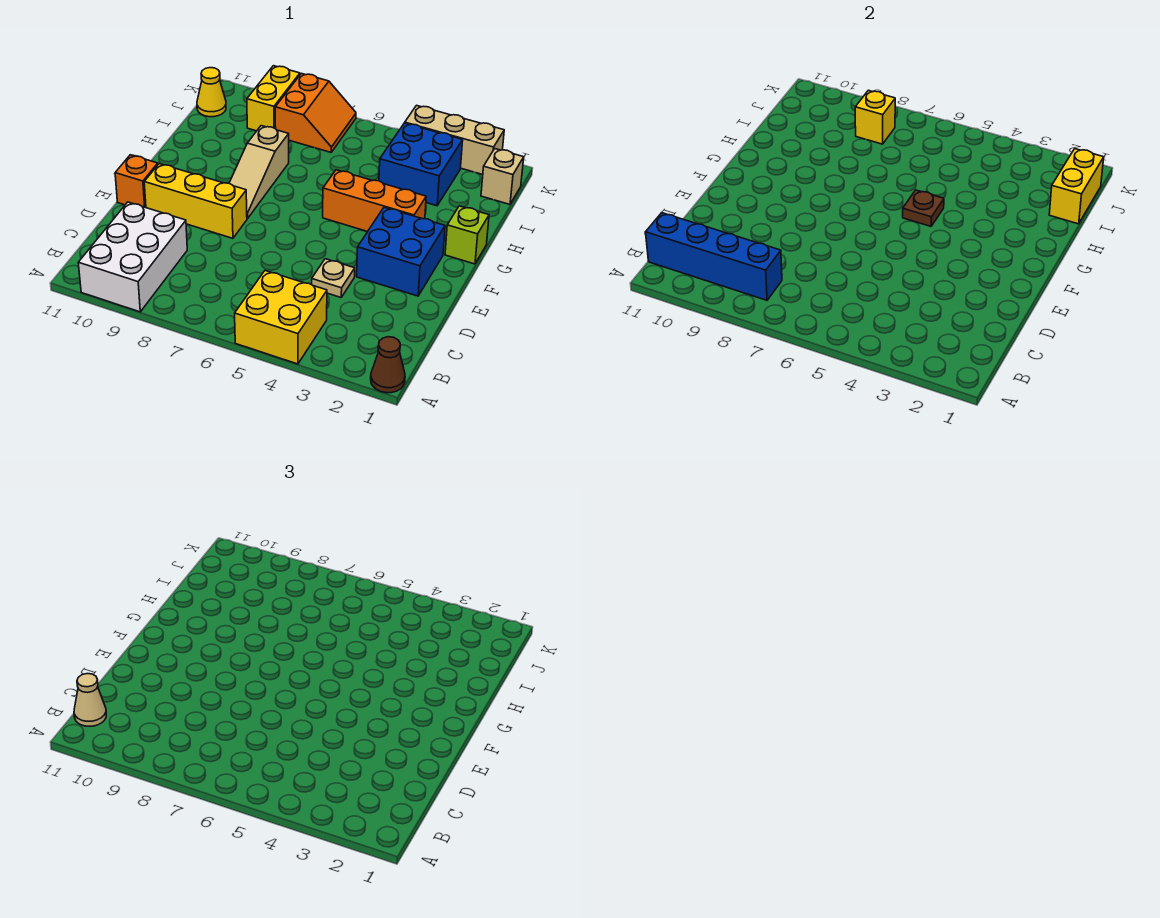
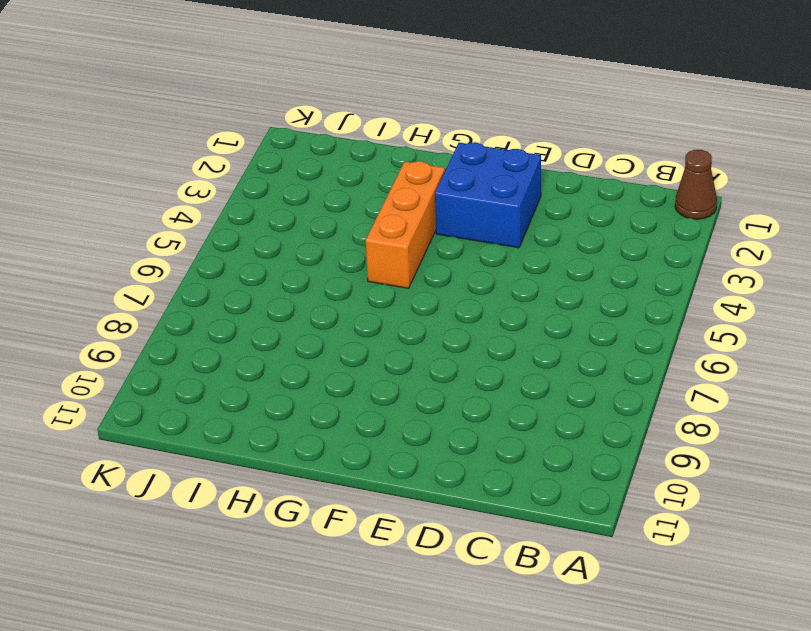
none -> yellow 2x2 brick [235,271,327,364]
none -> white 2x3 brick [78,202,187,312]
none -> tan 1x1 plate [312,259,355,297]

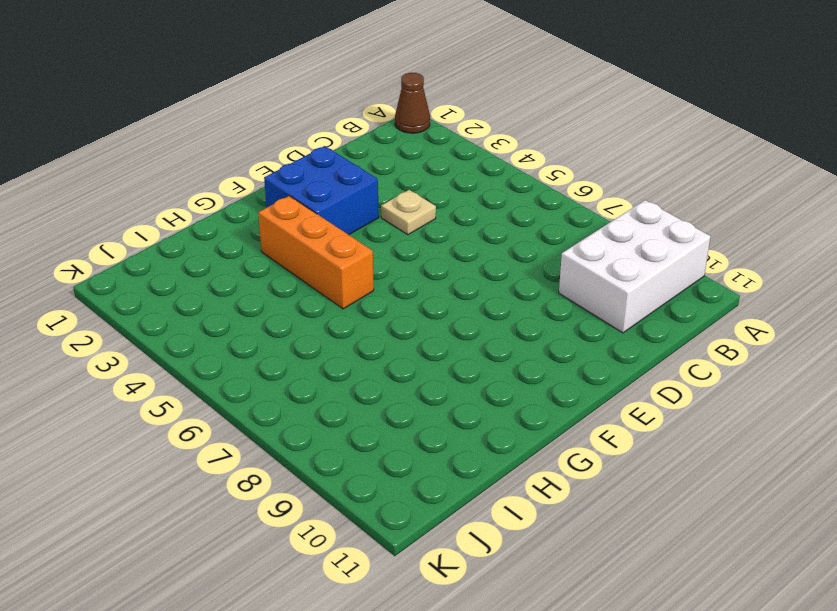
none -> yellow 2x2 brick [235,271,327,364]
none -> yellow 1x3 brick [144,164,247,238]
none -> orange 1x1 brick [115,155,158,208]

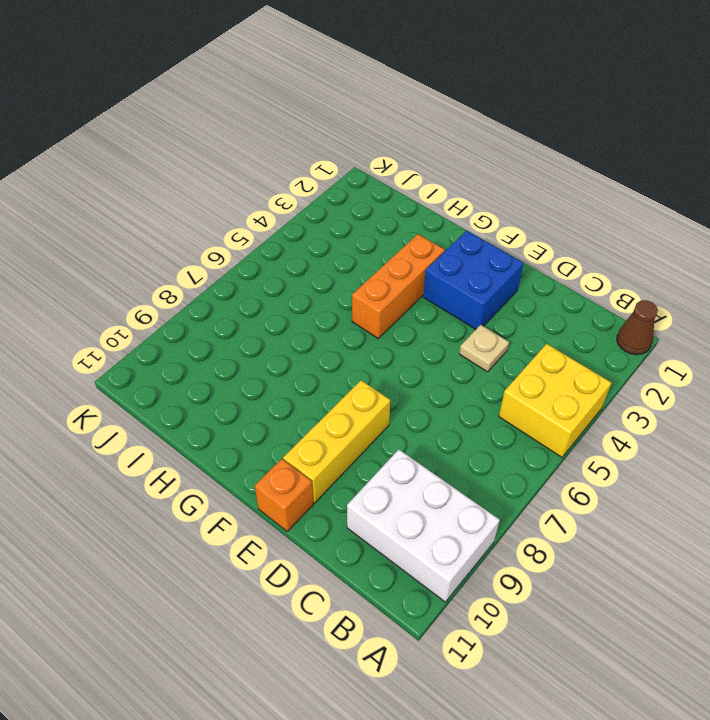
none -> tan 1x3 slope [229,126,289,219]
none -> lime 1x1 brick [445,206,489,264]
none -> blue 2x2 brick [379,123,463,206]

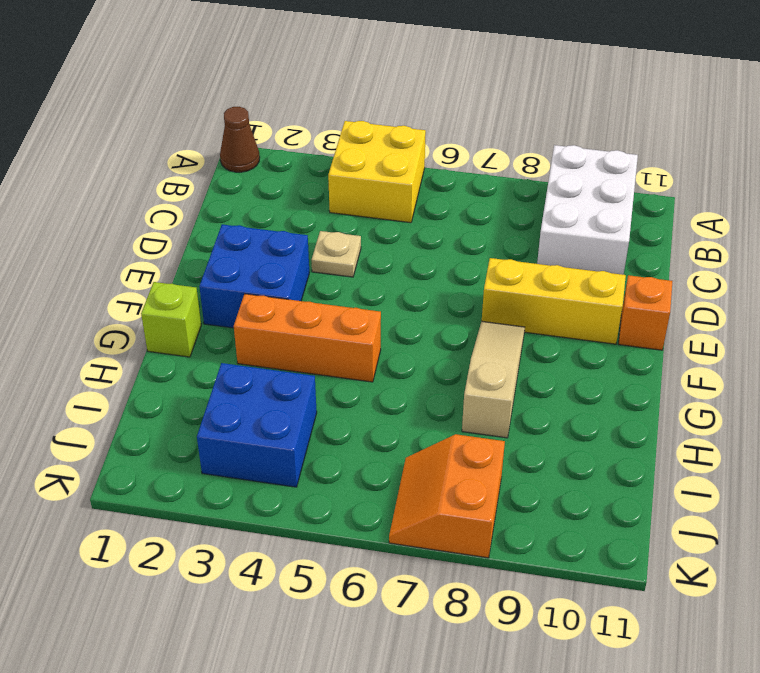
none -> tan 1x1 brick [481,149,524,204]
none -> yellow 1x2 brick [247,66,300,131]
none -> yellow 1x1 cone [197,68,226,117]

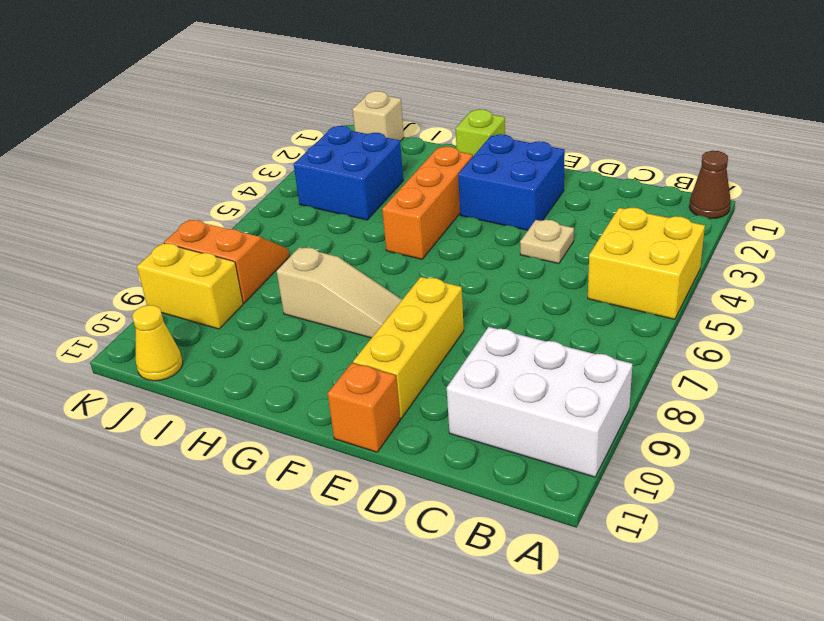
none -> tan 1x3 brick [405,105,504,175]
none -> blue 1x4 brick [646,213,782,300]
none -> brown 1x1 plate [903,190,944,226]

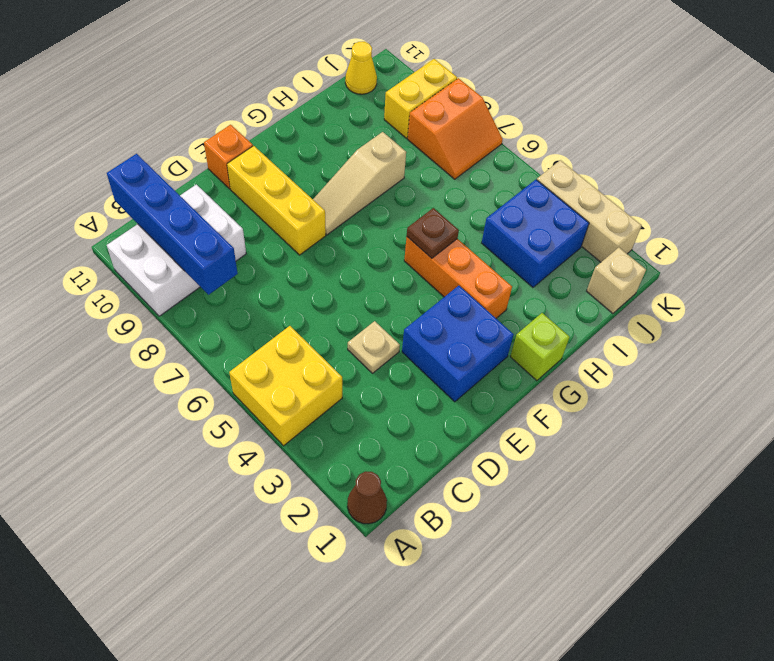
none -> yellow 1x2 brick [1049,149,1104,224]
none -> yellow 1x1 brick [855,90,895,144]
none -> tan 1x1 cone [74,674,106,726]

